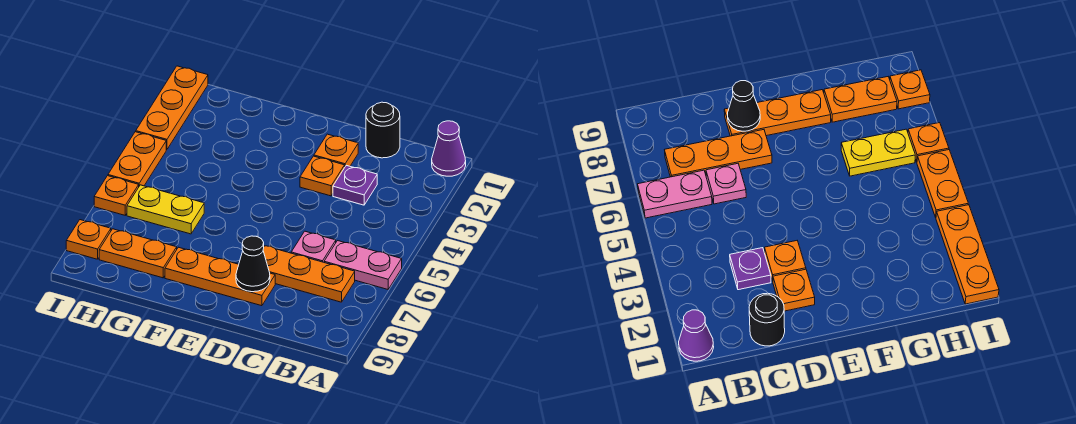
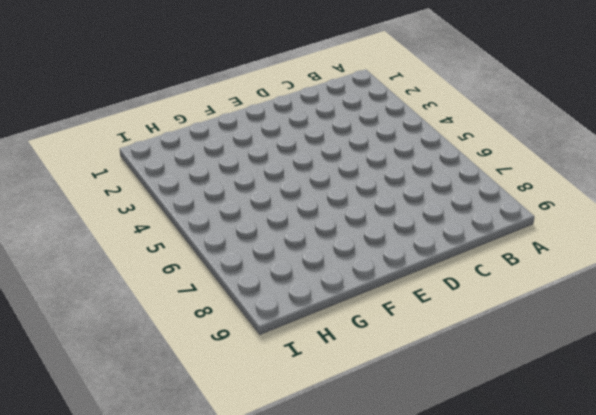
none -> purple 1x1 cone [432,121,466,176]
none -> pink 1x2 plate [324,241,402,289]
none -> orange 1x3 plate [263,246,355,302]

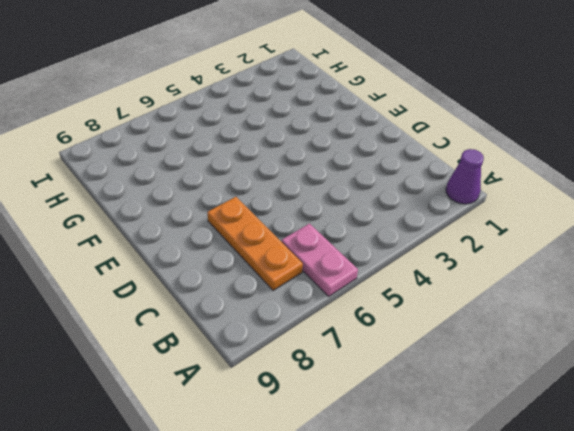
none -> black 1x1 round brick [366,102,400,158]
none -> purple 1x1 plate [333,165,377,205]
none -> pink 1x1 plate [291,231,336,262]

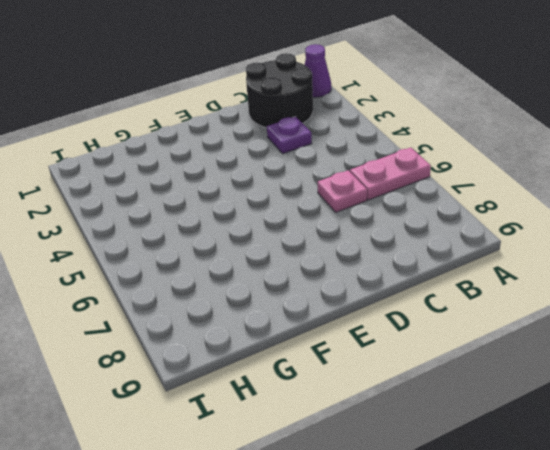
black 2x2 round brick [246,53,313,128] -> black 1x1 round brick [366,102,400,158]
none -> orange 1x3 plate [263,246,355,302]
none -> orange 1x1 plate [314,134,358,166]
none -> orange 1x1 plate [300,156,345,196]

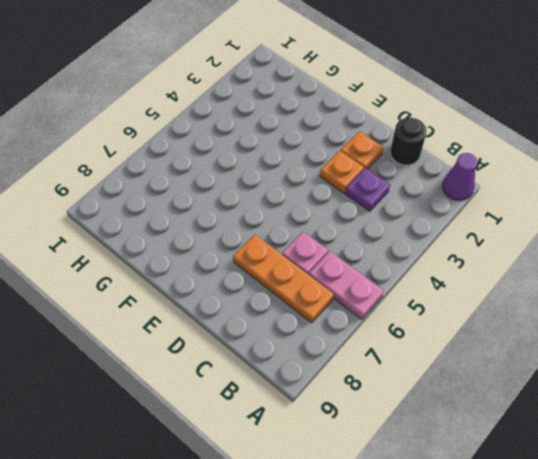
none -> orange 1x3 plate [165,247,275,306]
none -> yellow 1x2 plate [127,185,204,234]
none -> orange 1x2 plate [99,229,177,278]

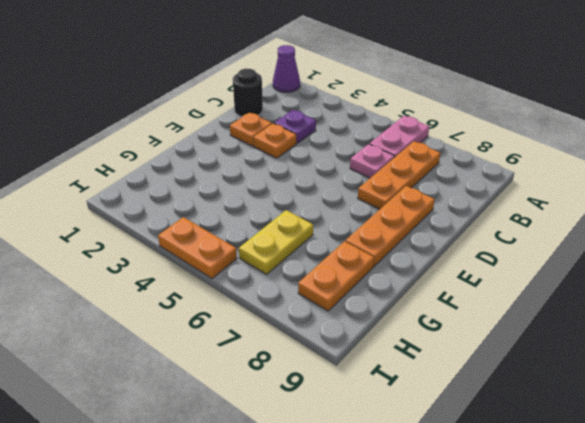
none -> orange 1x3 plate [136,66,208,150]
none -> orange 1x1 plate [94,176,139,215]
none -> orange 1x1 plate [66,220,111,259]

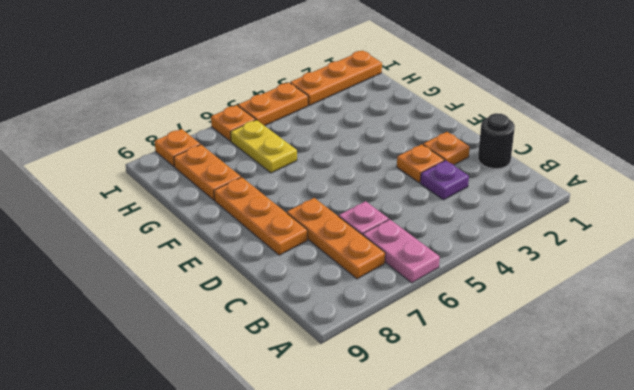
none -> purple 1x1 cone [432,121,466,176]
none -> black 1x1 cone [236,236,270,292]

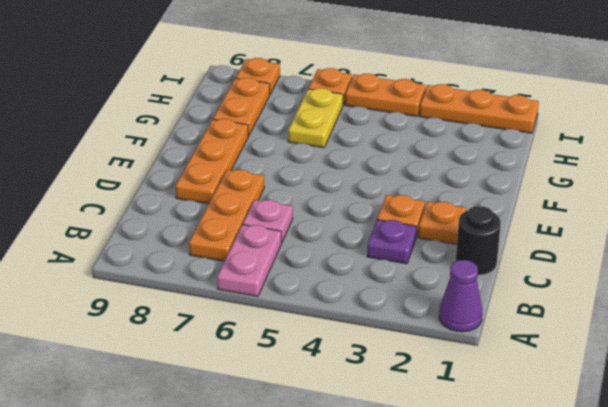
none -> black 1x1 cone [236,236,270,292]

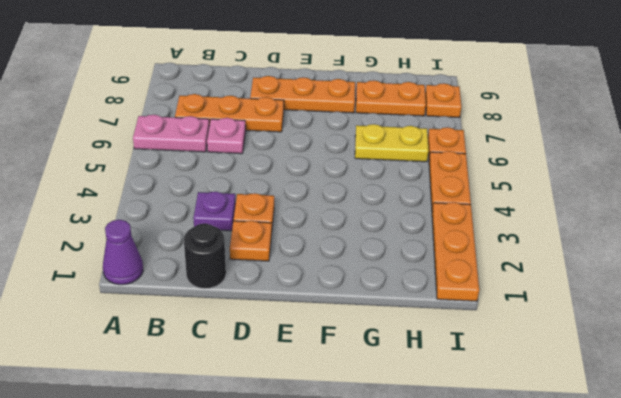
none -> black 1x1 cone [236,236,270,292]

